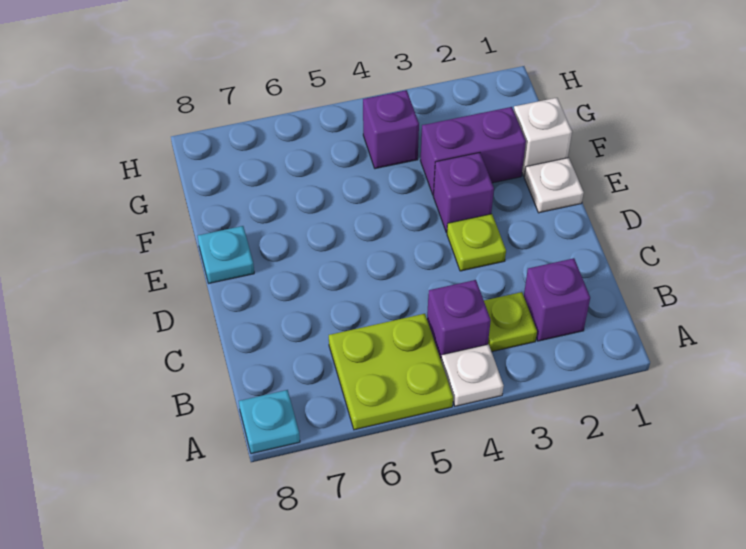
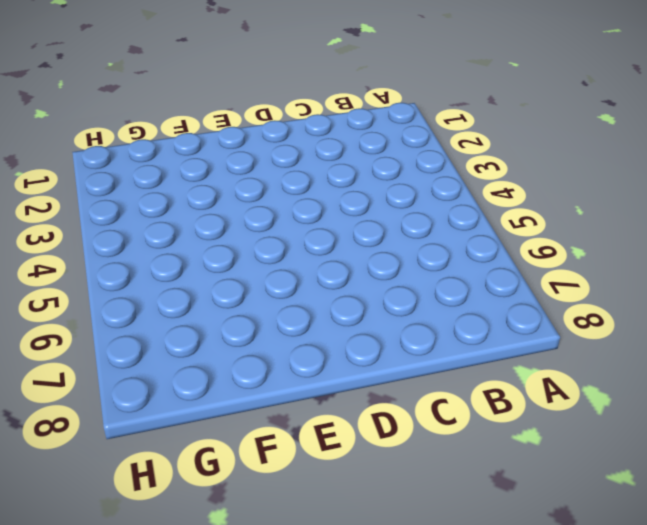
none -> white 1x1 plate [441,344,504,406]
none -> lime 2x2 plate [329,314,453,430]
none -> cyan 1x1 plate [239,390,300,454]

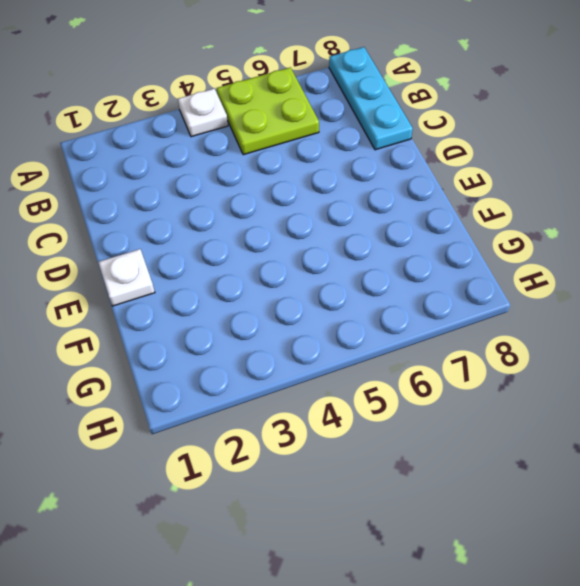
cyan 1x3 plate [329,47,413,150] -> cyan 1x1 plate [239,390,300,454]
none -> purple 1x1 brick [524,258,590,341]
none -> lime 1x1 plate [484,292,537,352]
none -> purple 1x1 brick [427,280,491,359]

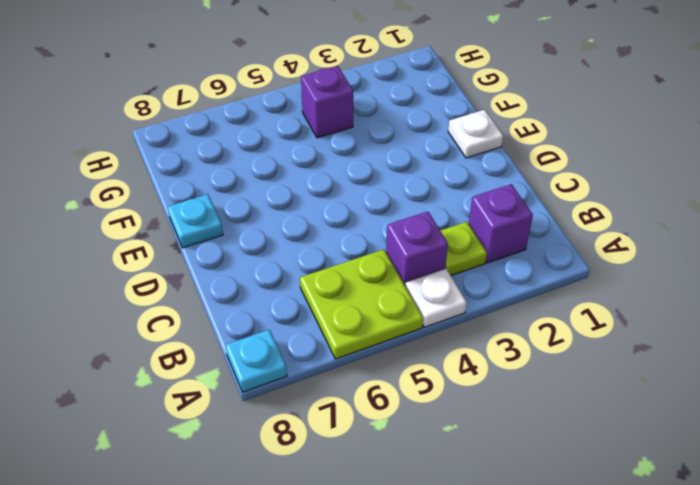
none -> lime 1x1 plate [447,214,506,271]
none -> purple 1x1 brick [433,153,494,233]
none -> white 1x1 brick [514,98,572,176]

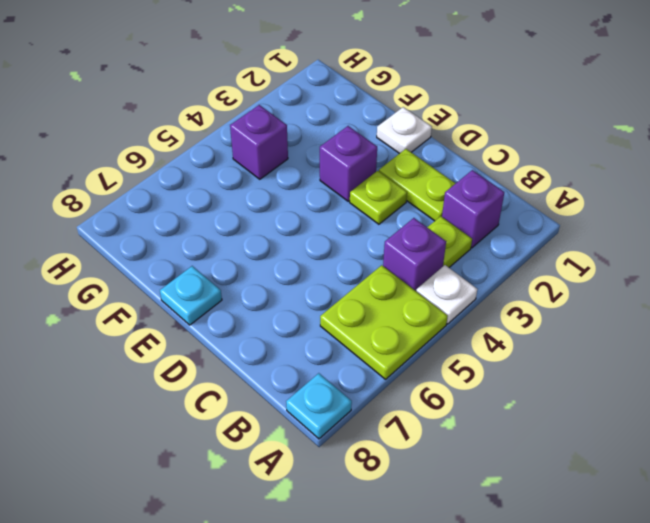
lime 1x2 plate [379,149,456,221] -> none
none -> white 1x1 brick [514,98,572,176]
none -> purple 1x2 brick [420,107,526,195]

